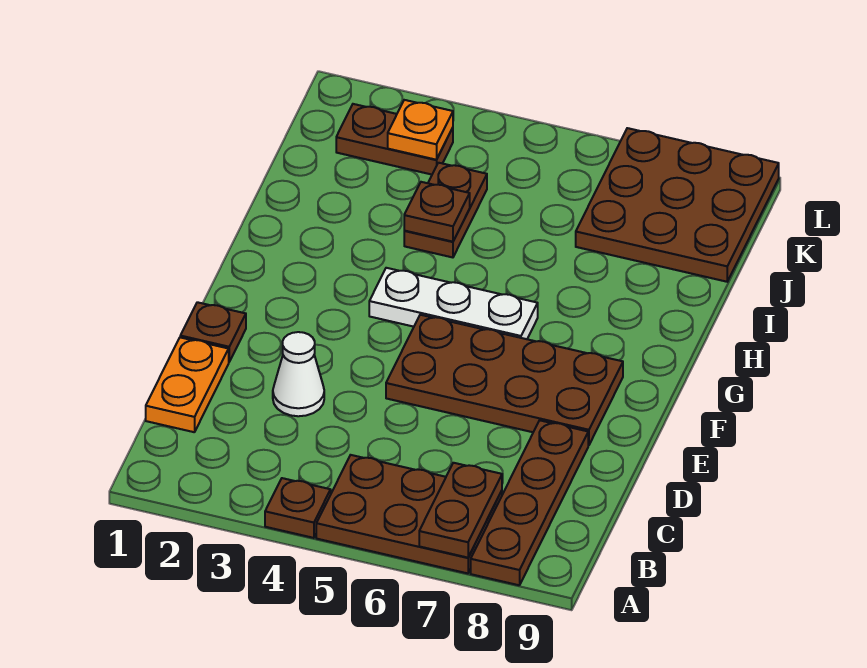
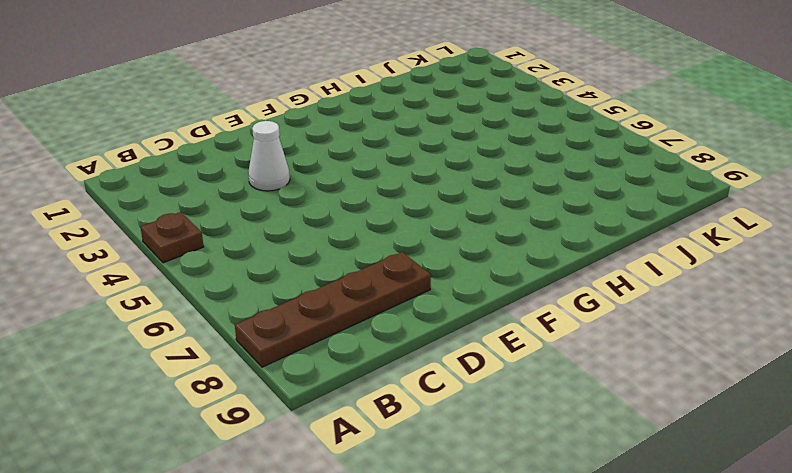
none -> brown 2x3 plate [316,455,502,573]
none -> orange 1x2 plate [146,337,229,432]
none -> brown 1x1 plate [180,302,246,362]

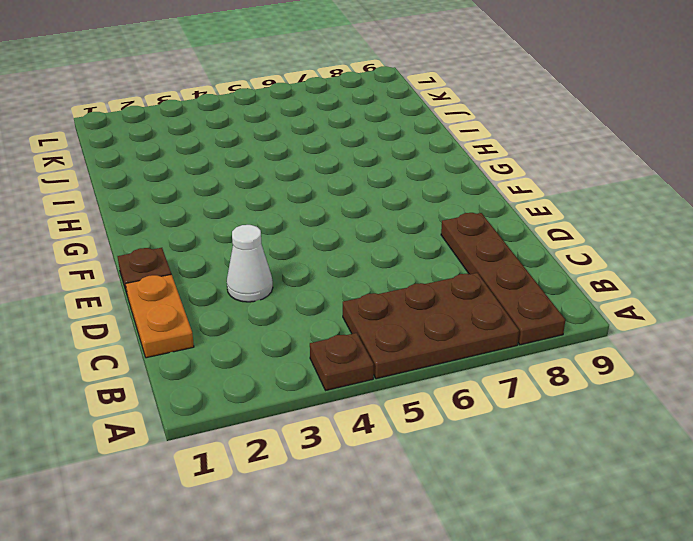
none -> brown 2x4 plate [386,315,623,445]
none -> white 1x3 plate [369,268,538,339]
none -> brown 1x2 plate [404,163,487,257]

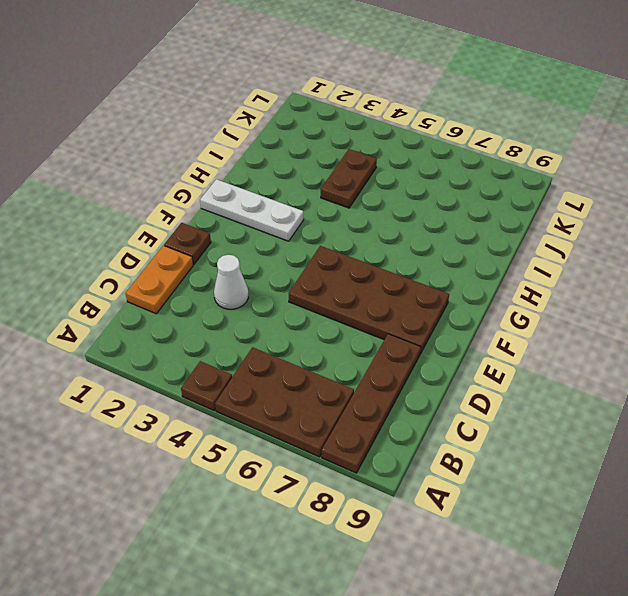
white 1x3 plate [200,179,304,241] -> white 1x3 plate moved to [369,268,538,339]
none -> brown 3x3 plate [576,128,779,282]
none -> brown 1x2 plate [336,104,453,175]
none -> brown 1x2 plate [419,463,502,558]

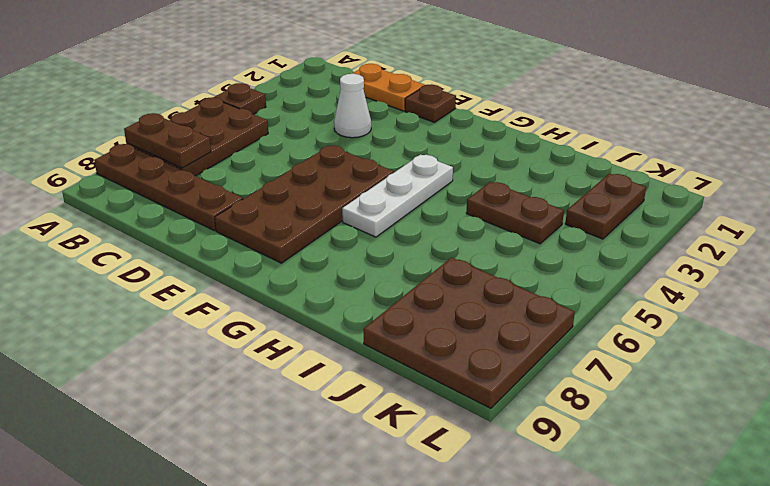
none -> brown 1x1 plate [404,182,470,242]
none -> orange 1x1 plate [388,100,453,160]

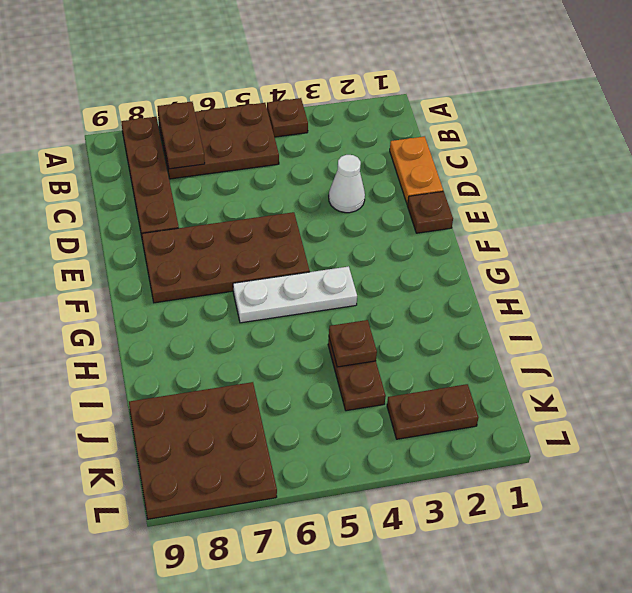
none -> orange 1x1 plate [388,100,453,160]

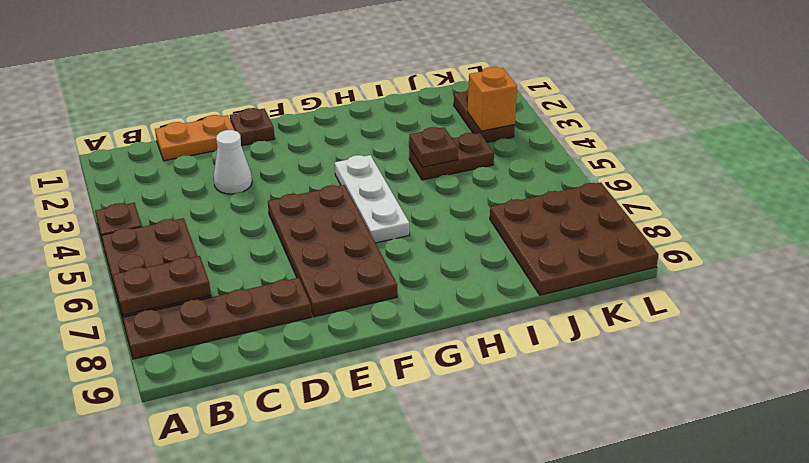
orange 1x1 brick [468,67,517,131] -> orange 1x1 plate [388,100,453,160]

